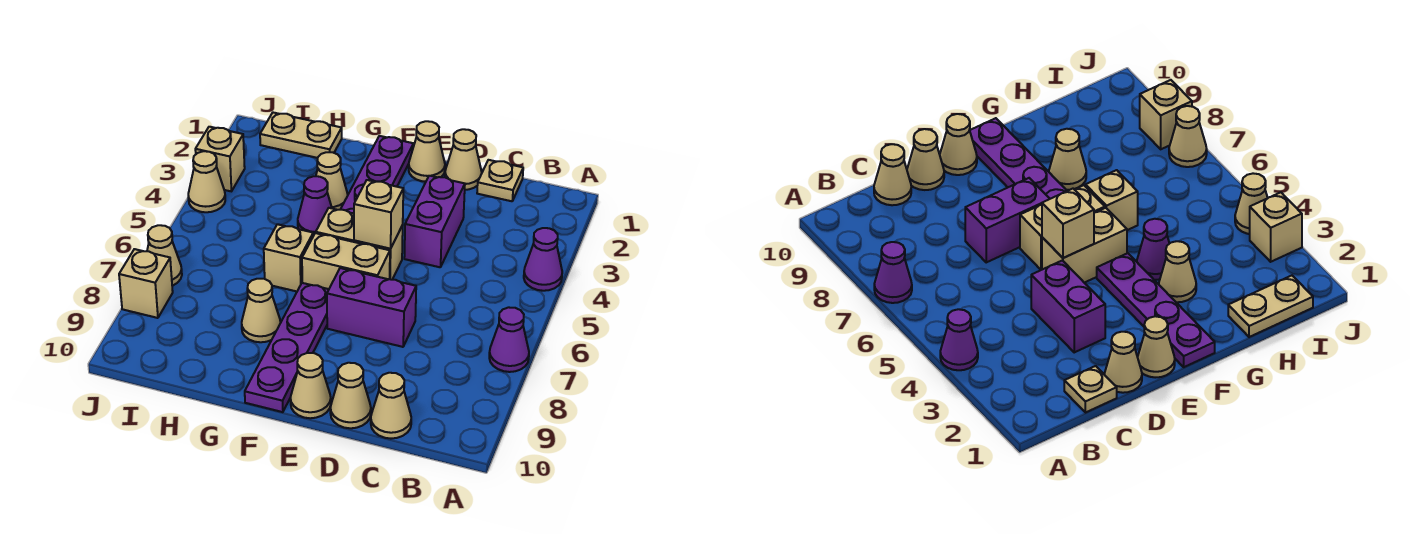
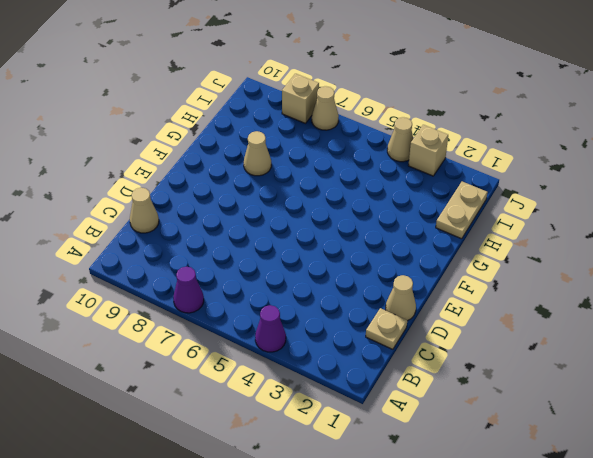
none -> purple 1x2 brick [404,176,465,267]
none -> purple 1x2 brick [327,268,416,347]
none -> tan 1x1 cone [330,363,371,428]

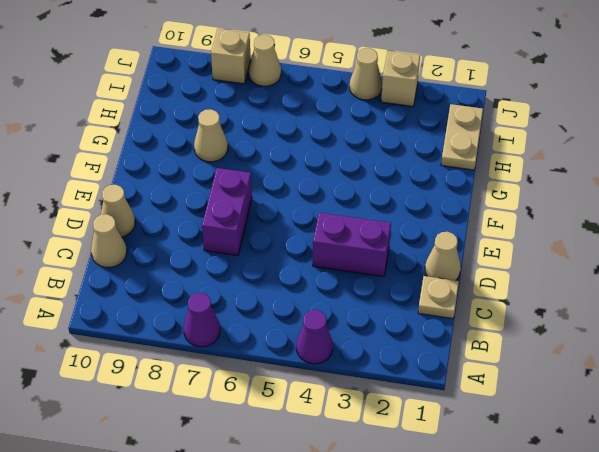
none -> tan 1x1 cone [409,121,445,182]
none -> tan 1x2 brick [316,208,403,280]
none -> tan 1x2 brick [302,233,390,289]

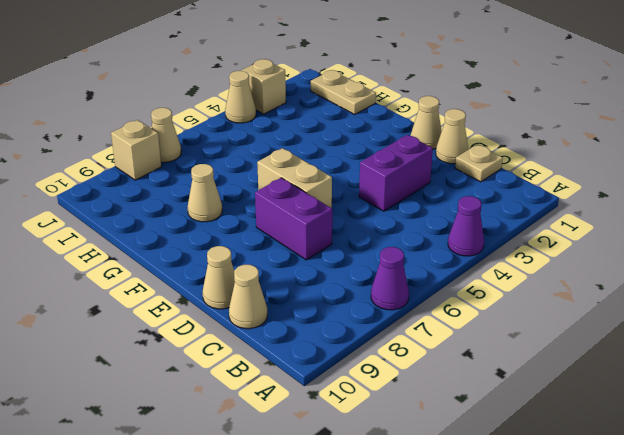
none -> tan 1x2 brick [316,208,403,280]
none -> tan 1x1 cone [290,353,331,418]
none -> purple 1x4 plate [340,136,414,213]

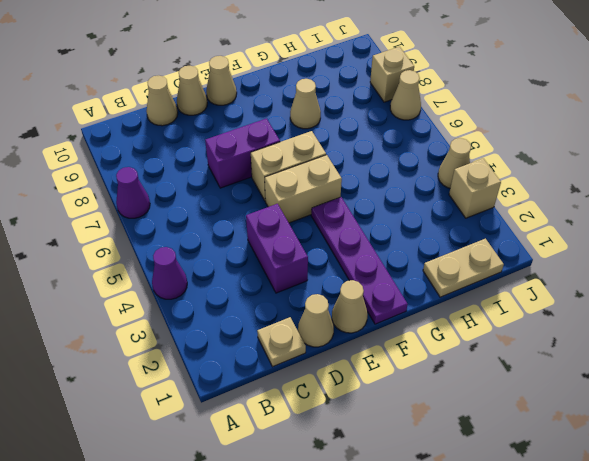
none -> purple 1x4 plate [245,283,329,412]
none -> tan 1x1 cone [316,152,348,210]
none -> purple 1x1 cone [298,176,332,236]

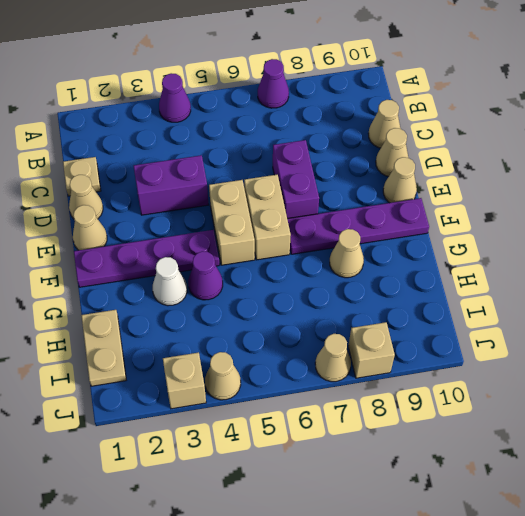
white 1x1 cone [153,257,187,306] -> tan 1x1 cone [316,152,348,210]
none -> tan 1x1 brick [264,224,313,291]
none -> tan 1x1 brick [354,180,403,249]

